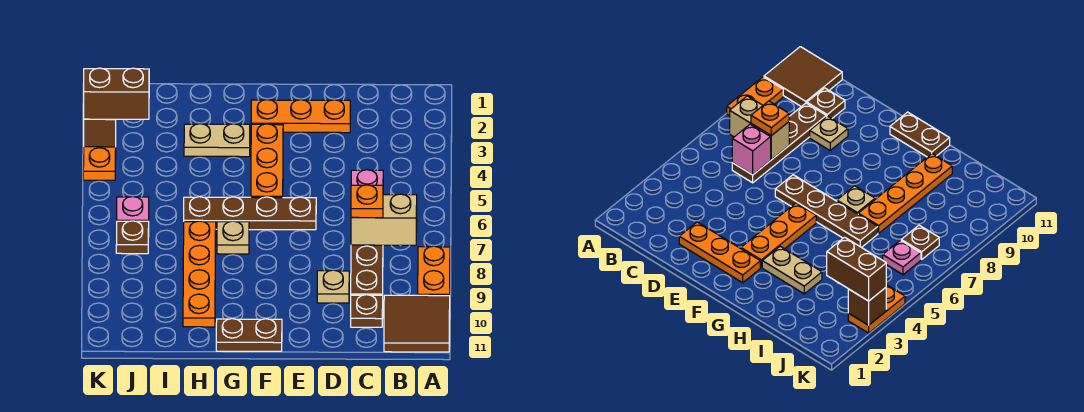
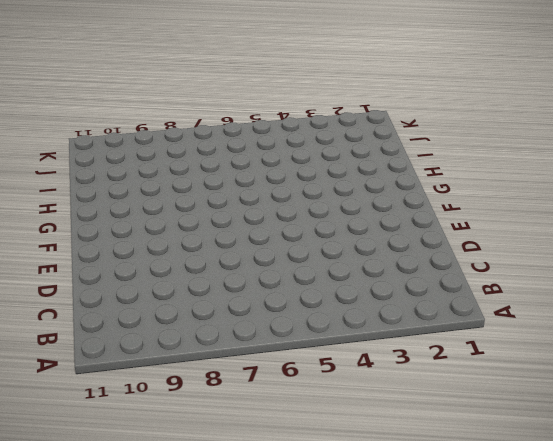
none -> orange 1x2 plate [418,246,450,296]
none -> brown 2x2 tile [384,295,450,352]
none -> brown 1x4 plate [351,245,383,295]

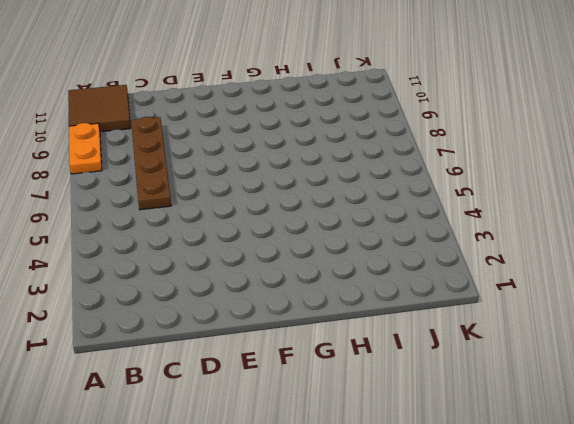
none -> brown 1x1 plate [351,295,383,327]
none -> orange 1x3 plate [251,100,350,133]
none -> tan 1x1 plate [317,270,349,303]

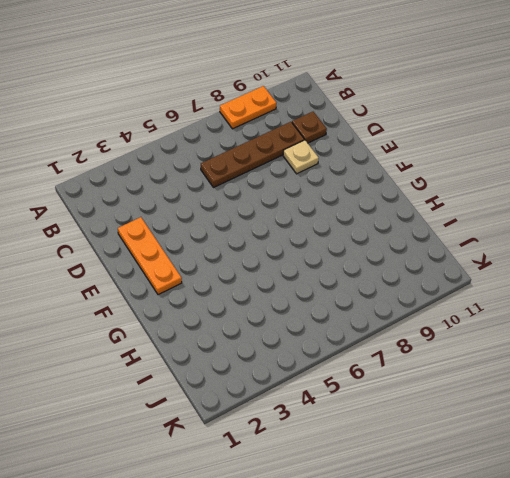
none -> brown 2x2 tile [384,295,450,352]
none -> brown 1x4 plate [184,197,316,230]
none -> orange 1x3 plate [251,124,283,198]

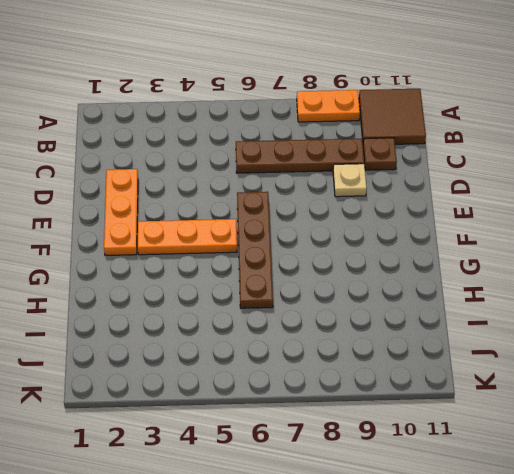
none -> brown 1x2 plate [216,319,282,351]
none -> tan 1x2 plate [184,124,250,157]
none -> tan 1x1 plate [217,221,249,254]

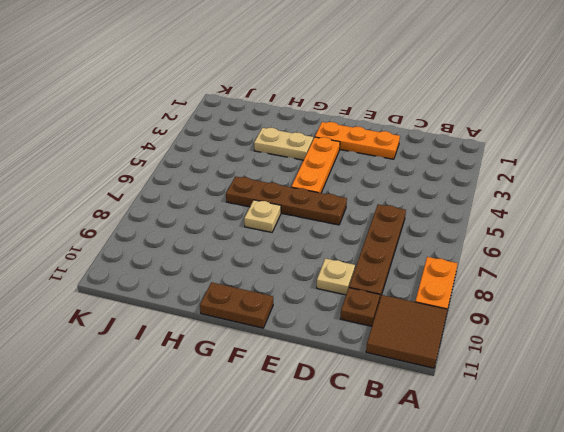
none -> orange 1x4 plate [183,221,216,327]
none -> pink 1x1 plate [117,197,149,221]
none -> brown 1x1 plate [116,221,149,254]

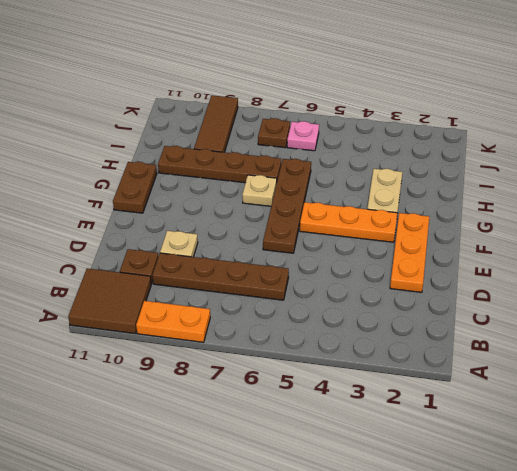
brown 1x4 plate [158,146,281,184] -> orange 1x4 plate [183,221,216,327]
brown 1x3 tile [194,95,238,152] -> none
none -> orange 1x2 plate [83,147,116,180]
none -> tan 1x2 brick [351,194,417,245]
none -> pink 1x1 brick [351,170,383,185]

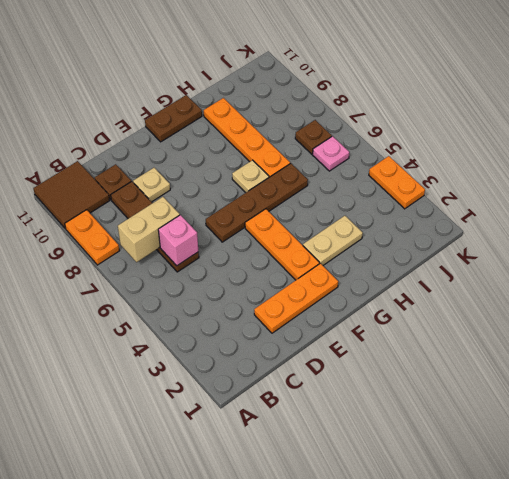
none -> brown 1x1 brick [84,119,116,147]
none -> orange 1x1 plate [351,185,383,218]
none -> brown 1x2 brick [84,68,149,120]

